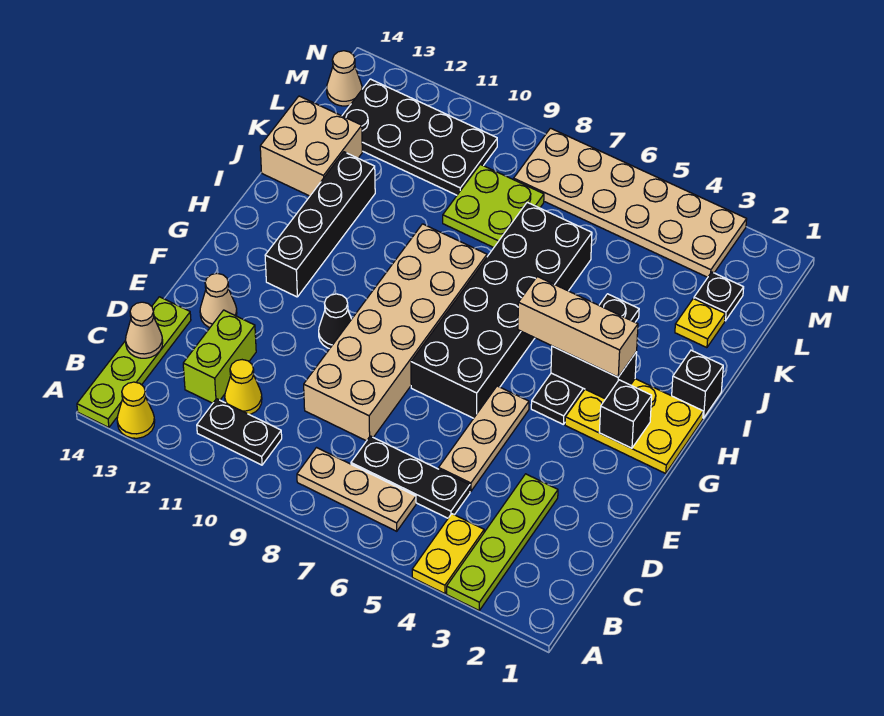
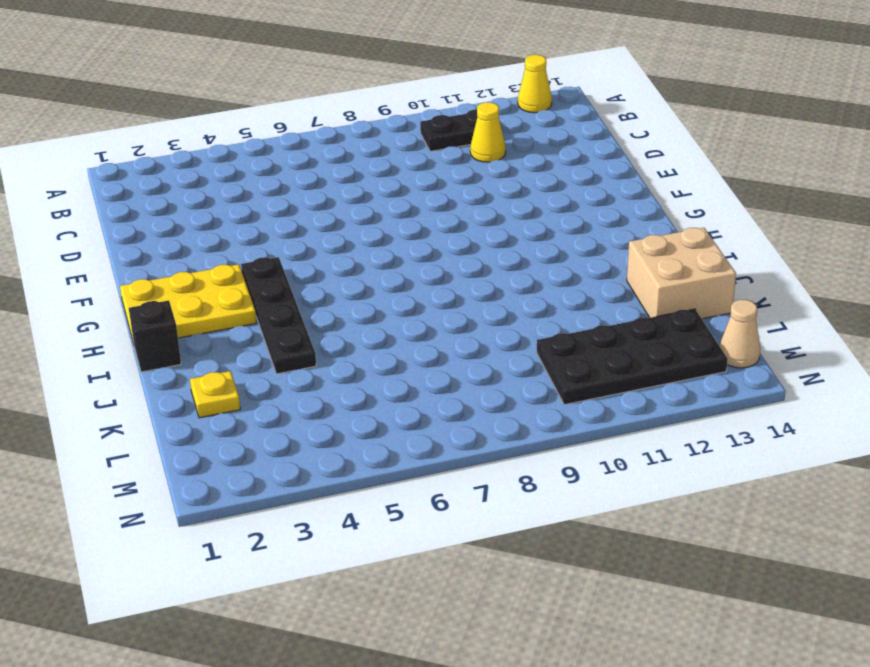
none -> lime 1x4 plate [447,474,558,610]
none -> yellow 1x2 plate [412,514,484,594]
none -> lime 1x4 plate [77,297,191,428]

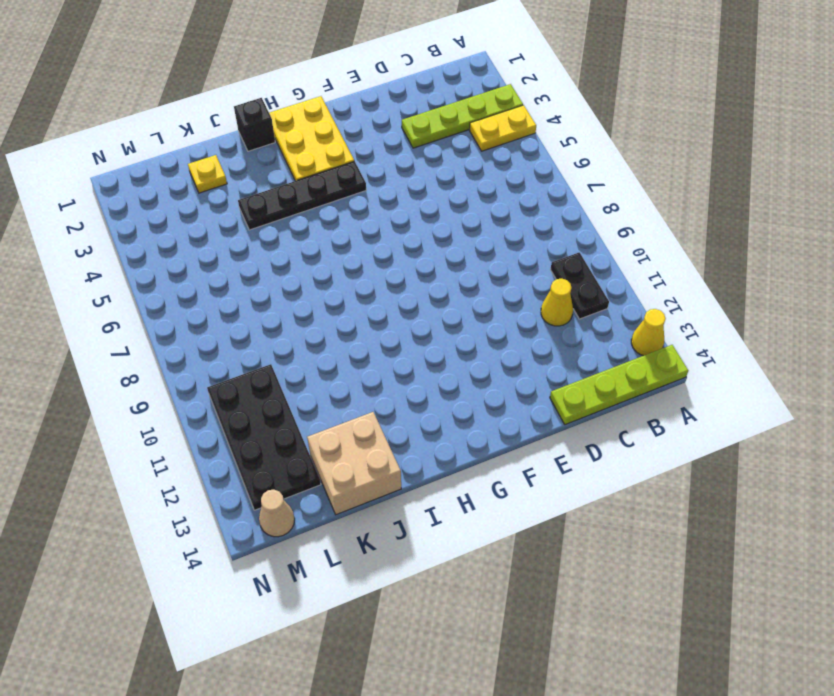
none -> tan 1x3 plate [297,448,416,531]
none -> black 1x3 plate [351,436,470,518]
none -> lime 1x2 brick [183,310,256,403]

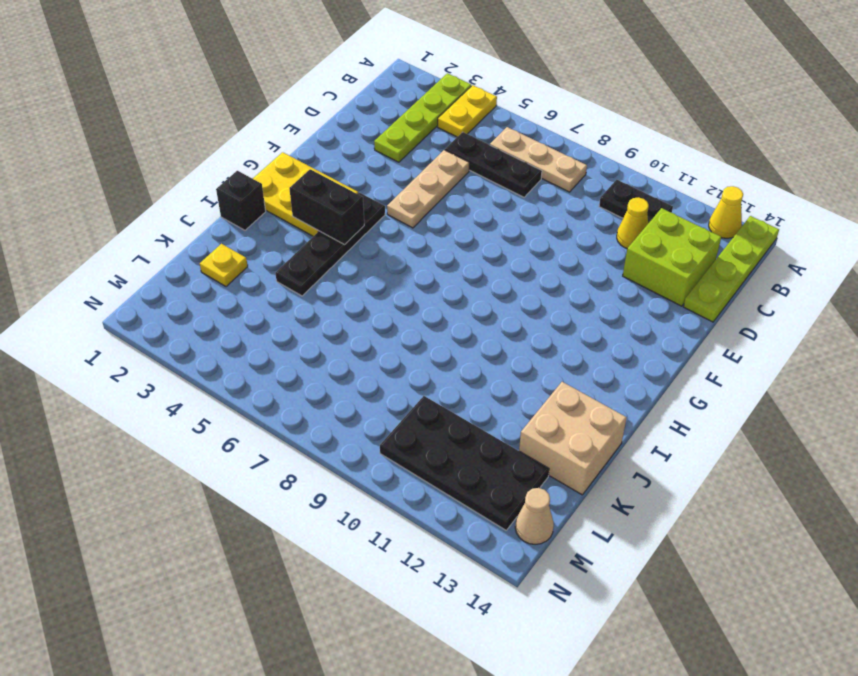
lime 2x2 brick [623,208,721,306] -> lime 1x2 brick [183,310,256,403]
none -> tan 2x6 brick [304,224,487,441]
none -> tan 1x1 cone [200,273,237,328]
none -> black 2x6 brick [411,202,592,418]

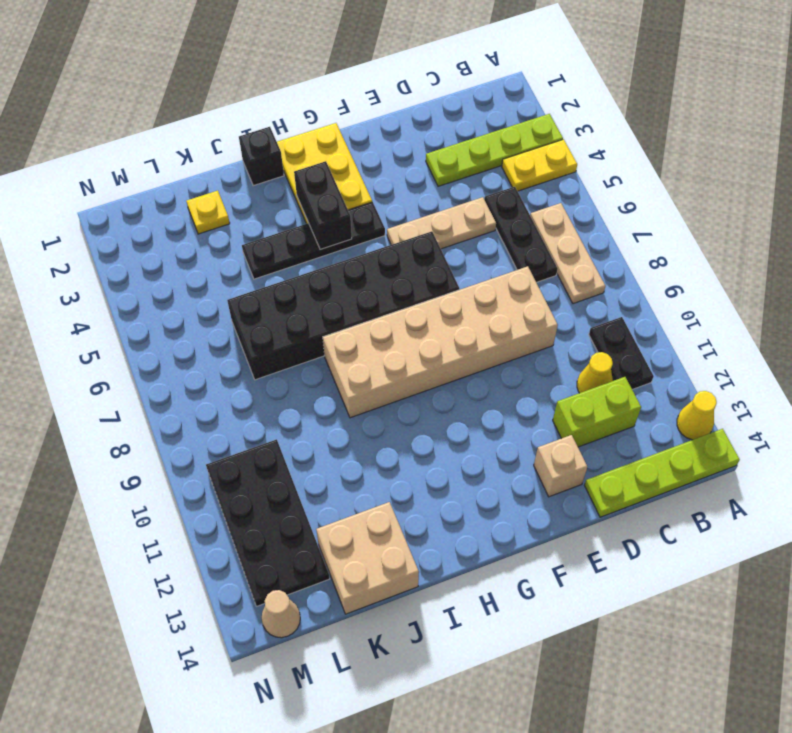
tan 1x1 brick [534,435,587,497] -> tan 1x1 cone [200,273,237,328]
none -> black 1x1 cone [319,294,351,349]
none -> black 1x4 brick [265,152,375,297]
none -> lime 2x2 plate [443,164,544,248]

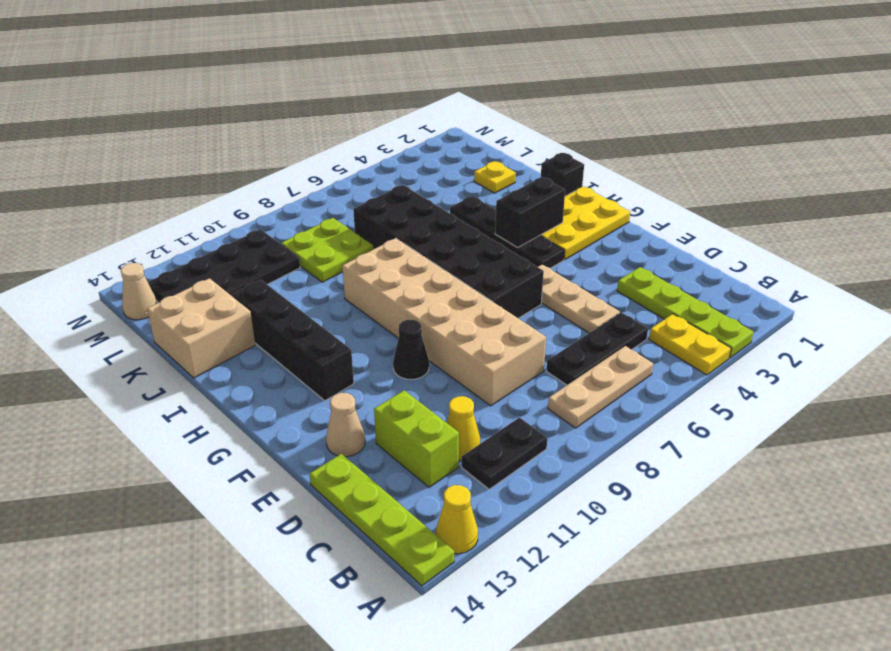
none -> black 1x1 plate [694,272,744,321]
none -> tan 2x6 plate [514,128,747,277]
none -> tan 1x1 cone [126,302,163,358]

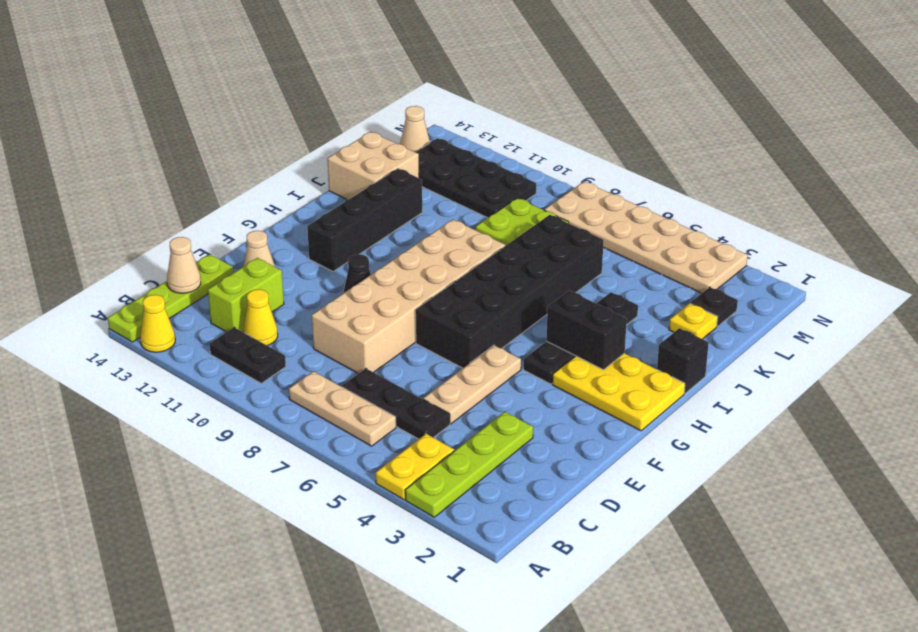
none -> black 1x1 brick [599,380,652,448]
none -> tan 1x3 brick [518,277,638,377]

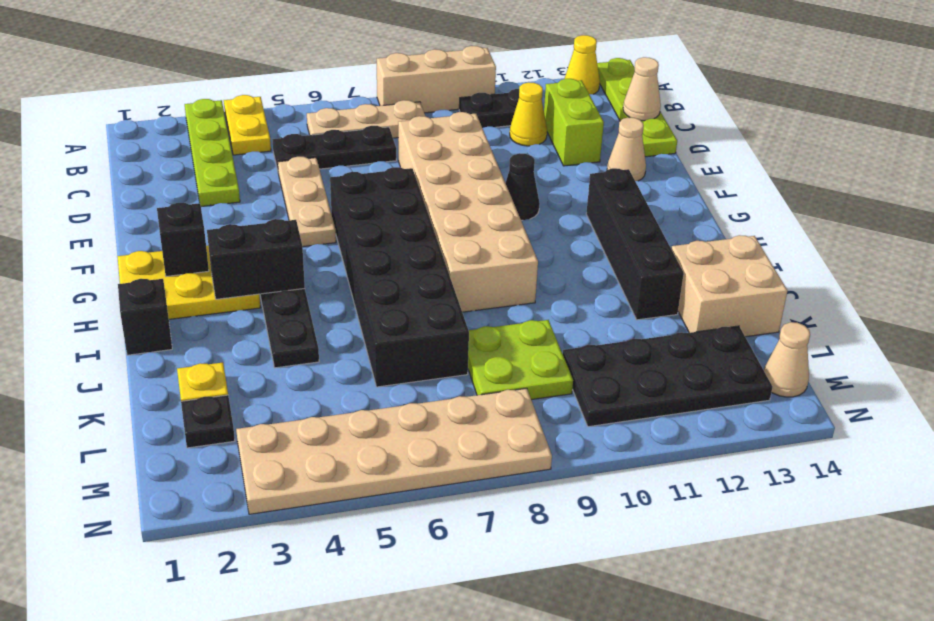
tan 1x3 brick [377,46,496,113] -> tan 1x3 brick moved to [518,277,638,377]

